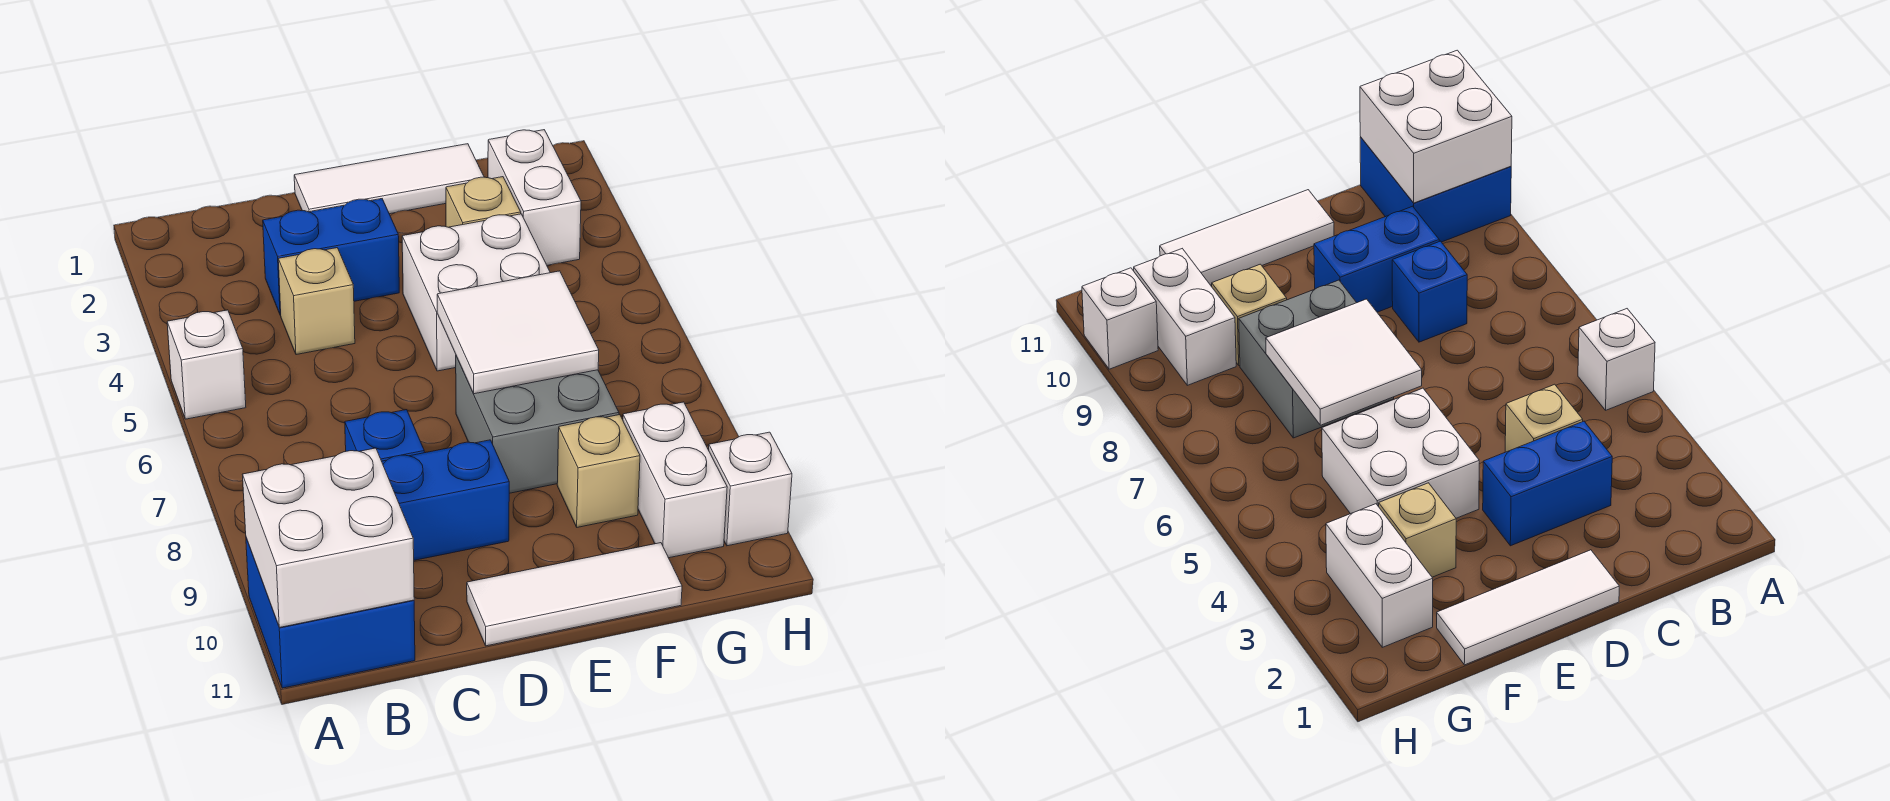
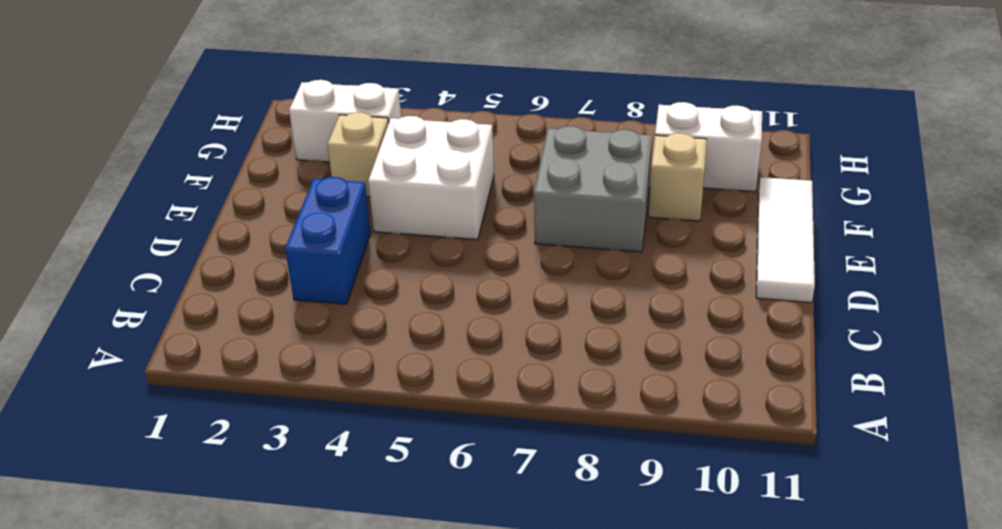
none -> white 1x1 brick [167,310,246,419]
none -> blue 2x2 brick [246,538,415,688]
none -> tan 1x1 brick [278,248,355,355]

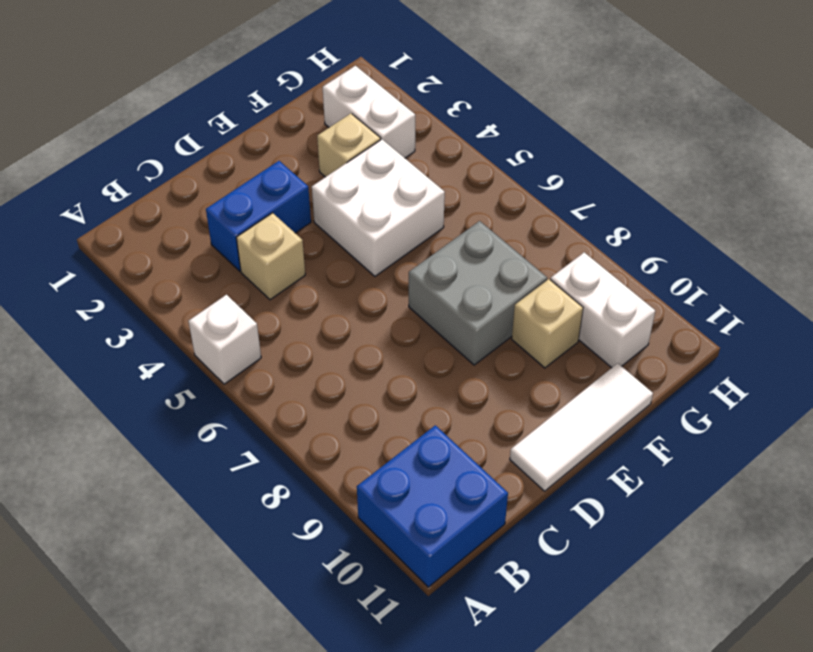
none -> blue 1x1 brick [345,410,425,461]
none -> blue 1x2 brick [382,440,509,560]
none -> white 1x3 tile [294,144,484,214]

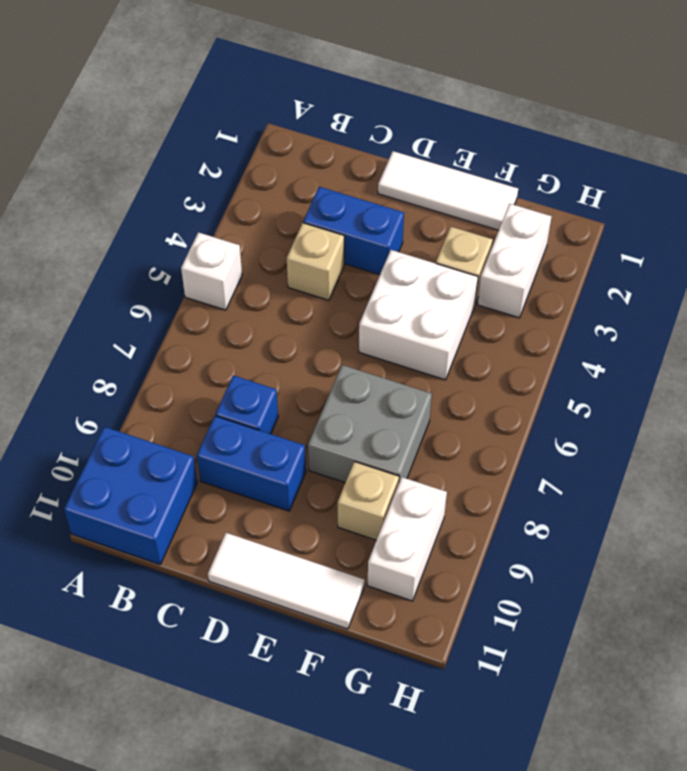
none -> white 1x1 brick [709,432,792,546]
none -> white 2x2 brick [242,448,414,627]
none -> white 2x2 tile [437,271,599,394]

